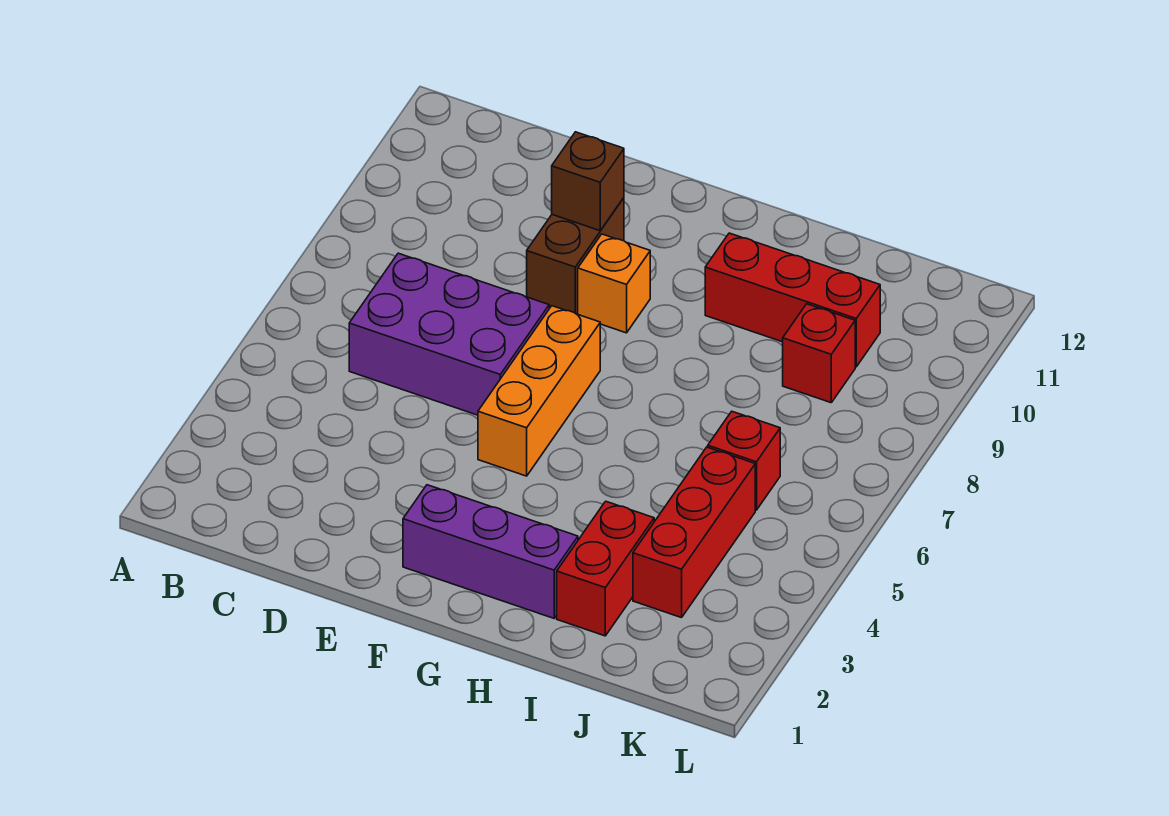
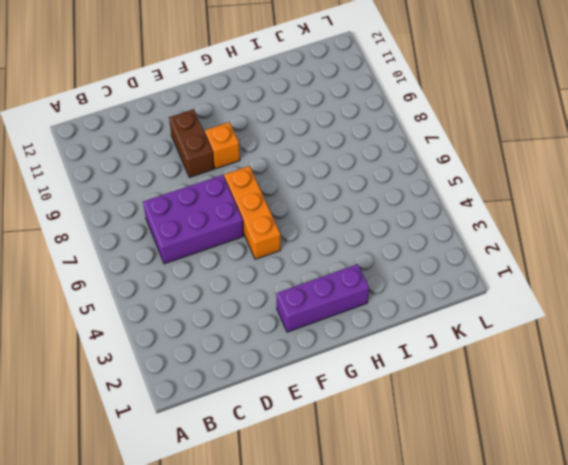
none -> red 1x3 brick [705,233,880,367]
none -> red 1x2 brick [557,501,654,636]

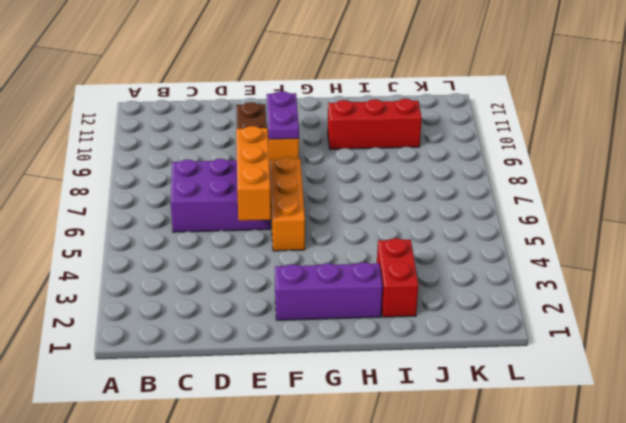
orange 1x3 brick [236,126,271,221] -> none
purple 1x2 plate [267,91,299,139] -> none
none -> red 1x3 brick [633,447,755,618]
none -> red 1x1 brick [708,411,780,510]

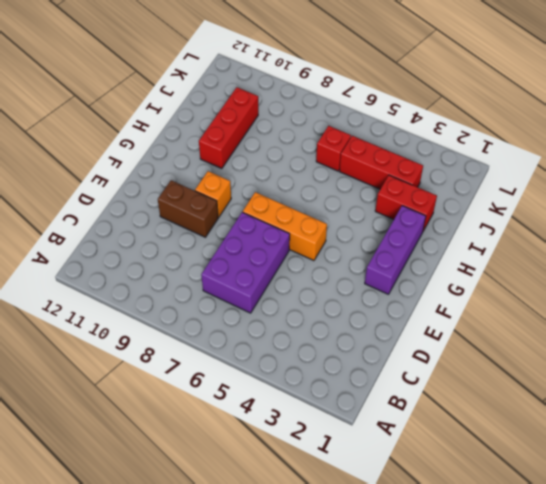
none -> red 1x1 brick [783,304,855,403]
none -> brown 1x1 brick [552,132,624,231]

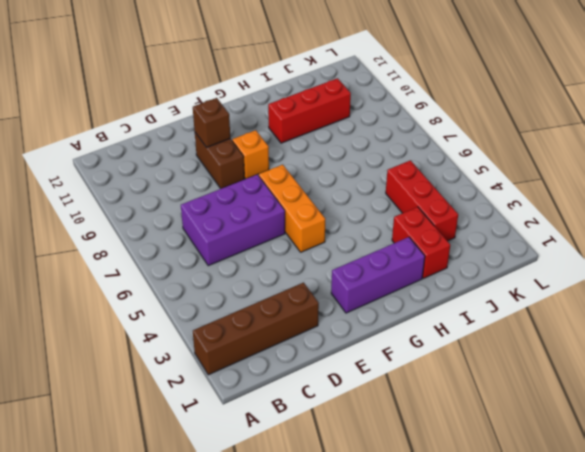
brown 1x4 brick [193,282,319,375] -> none
none -> red 1x1 brick [708,411,780,510]
none -> red 1x1 brick [783,304,855,403]

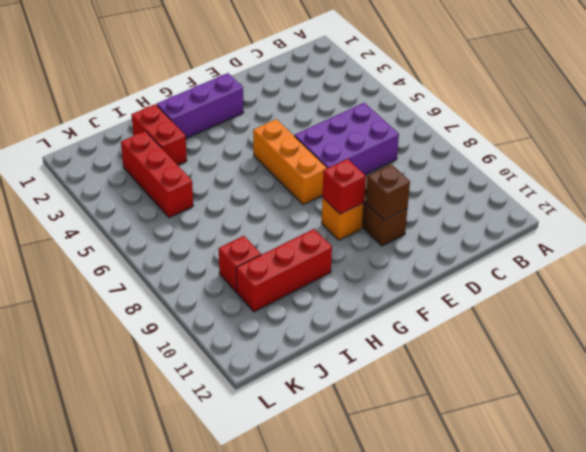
red 1x1 brick [323,159,366,214] -> red 1x1 brick moved to [708,411,780,510]

